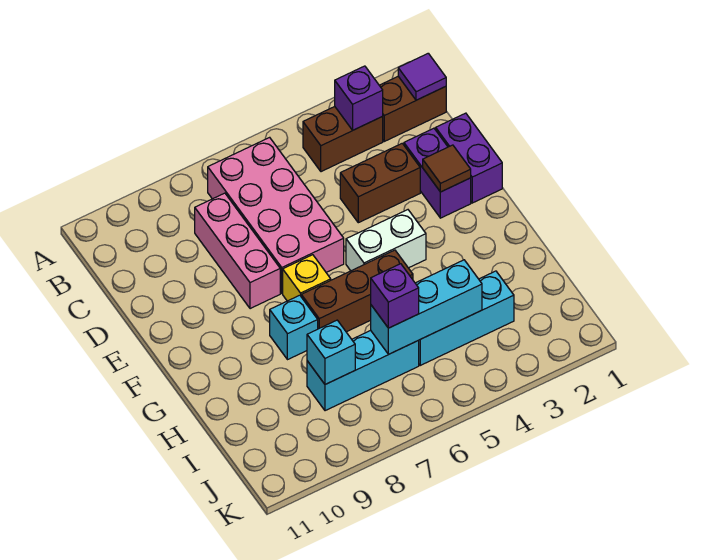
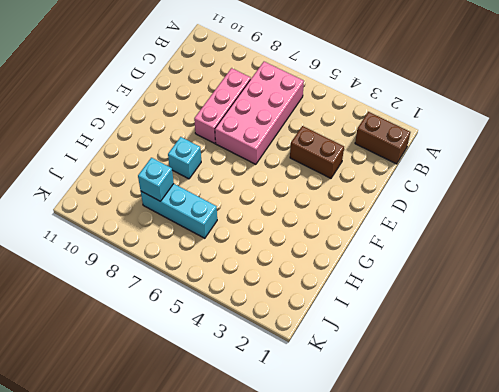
none -> brown 1x2 brick [303,107,383,172]
none -> purple 1x2 brick [436,113,502,203]
none -> purple 1x2 brick [404,128,471,218]

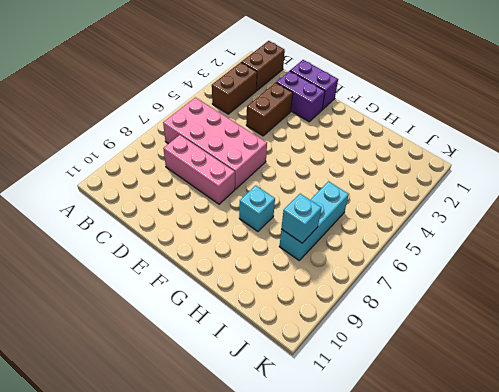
none -> white 1x2 brick [346,210,426,271]
none -> yellow 1x1 brick [283,255,331,301]
none -> brown 1x3 brick [301,250,413,332]

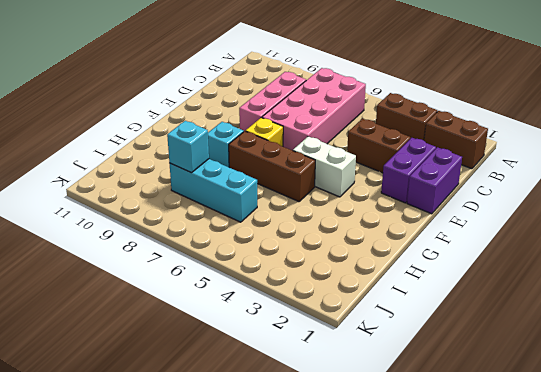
none -> cyan 1x3 brick [419,271,514,365]
none -> purple 1x1 tile [398,53,446,100]
none -> purple 1x1 brick [335,66,383,130]

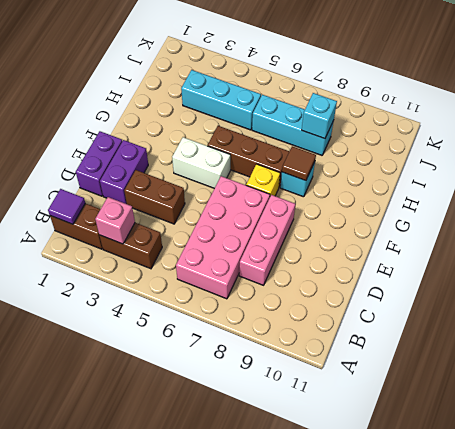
pink 1x1 brick [95,197,135,244] -> purple 1x1 brick [335,66,383,130]
brown 1x1 tile [282,146,316,181] -> brown 1x1 tile moved to [423,145,471,192]
none -> cyan 1x3 brick [371,260,482,354]
none -> purple 1x1 brick [371,264,419,328]

